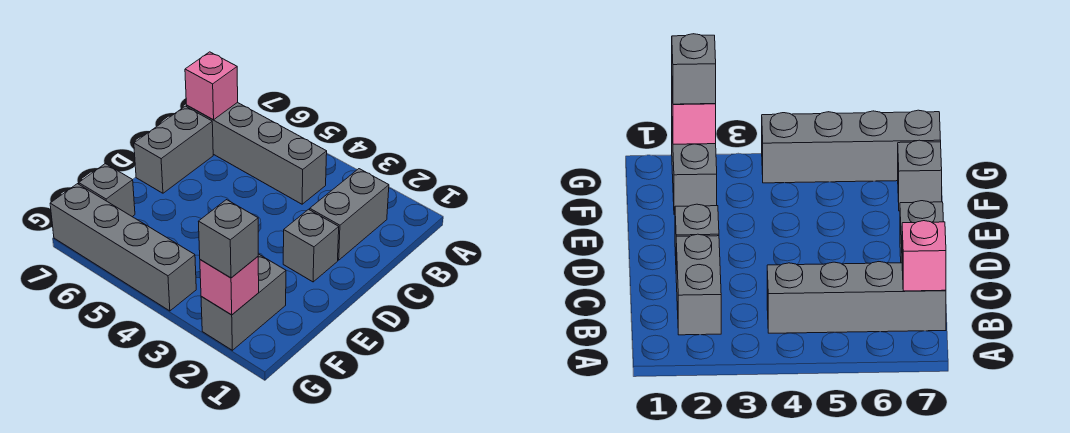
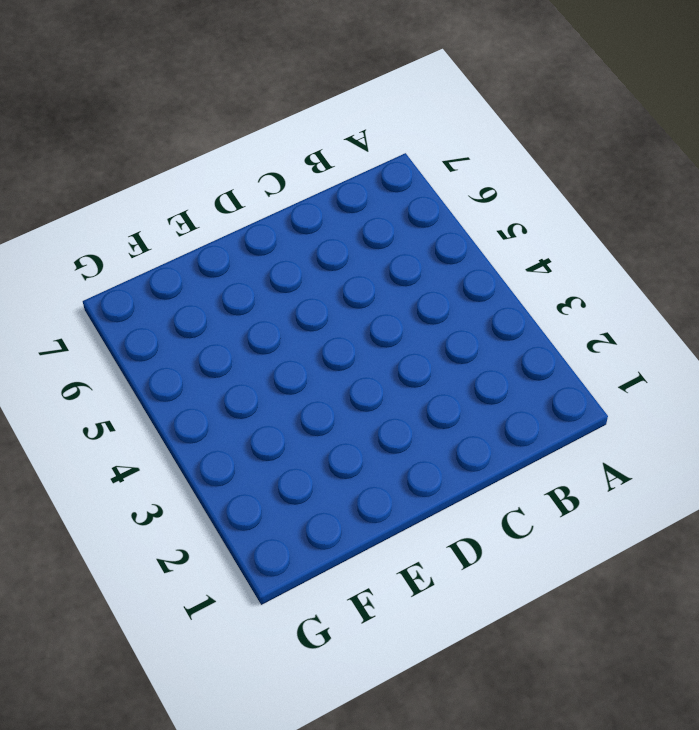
none -> grey 1x2 brick [310,169,389,260]
none -> grey 1x4 brick [186,102,327,204]

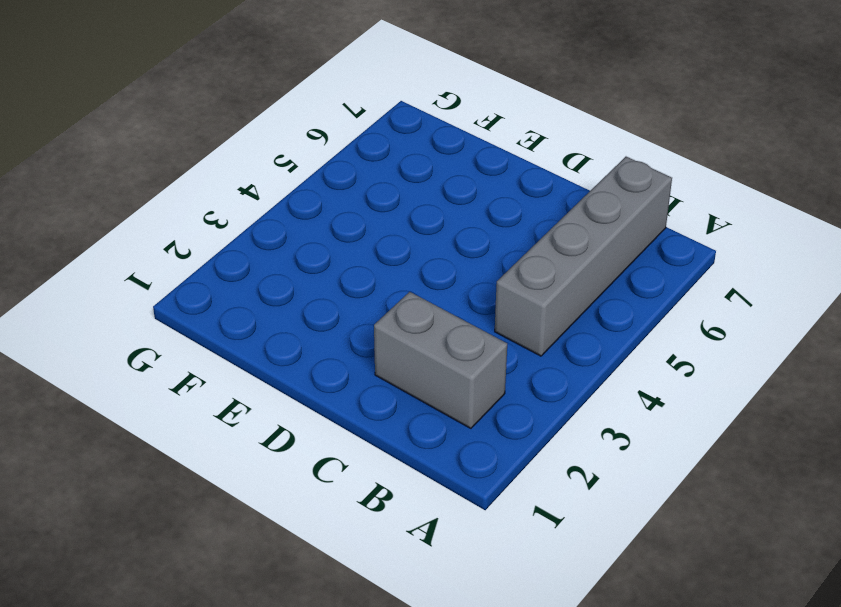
none -> grey 1x2 brick [134,106,213,193]
none -> grey 1x1 brick [283,209,339,282]

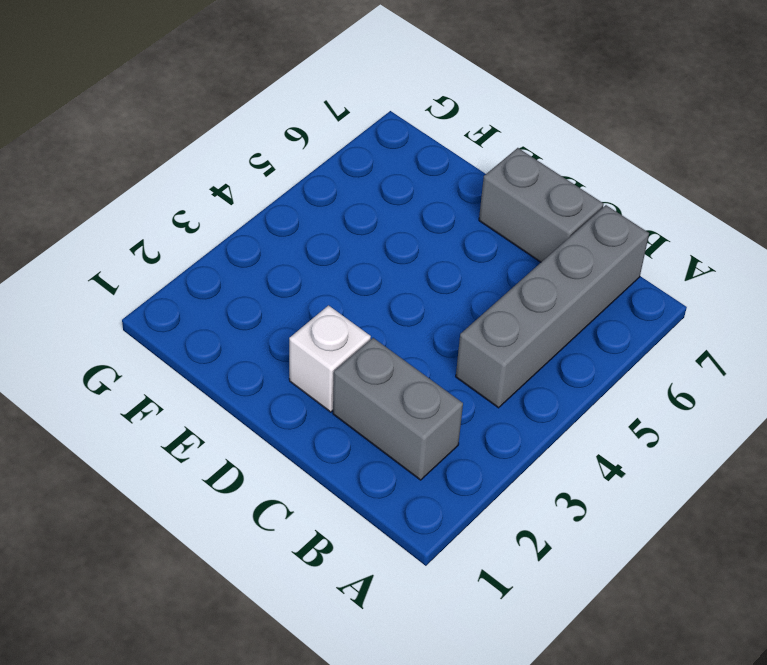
white 1x1 brick [289,305,371,412] -> grey 1x1 brick [283,209,339,282]
none -> grey 1x2 brick [201,254,286,350]
none -> grey 1x1 brick [79,164,135,217]

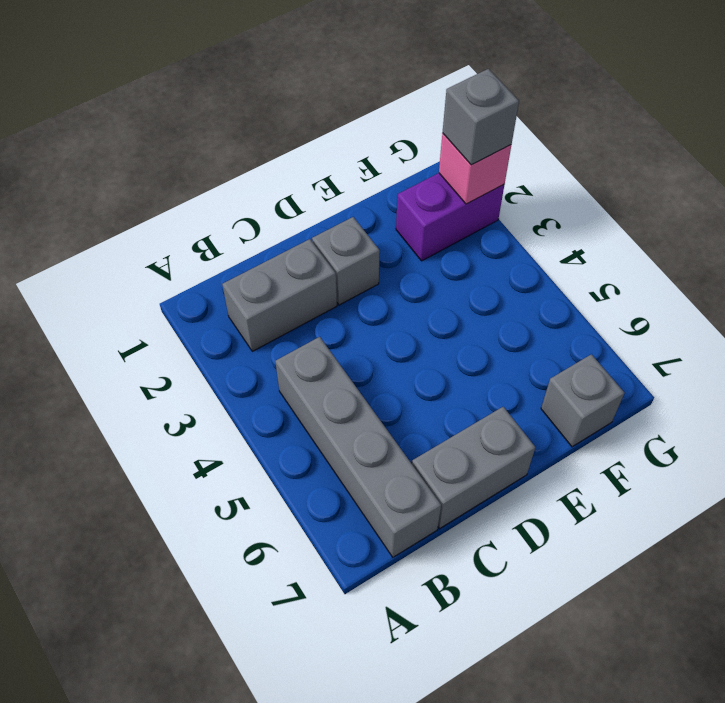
purple 1x2 brick [396,173,504,261] -> grey 1x2 brick [201,254,286,350]
none -> grey 1x4 brick [50,184,196,311]
none -> pink 1x1 brick [185,52,238,120]

